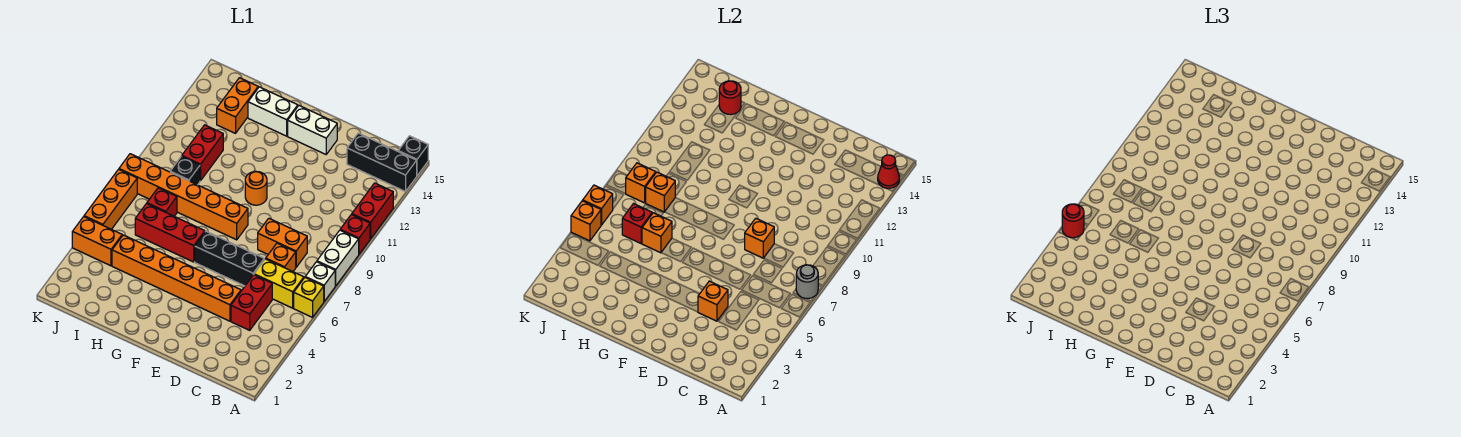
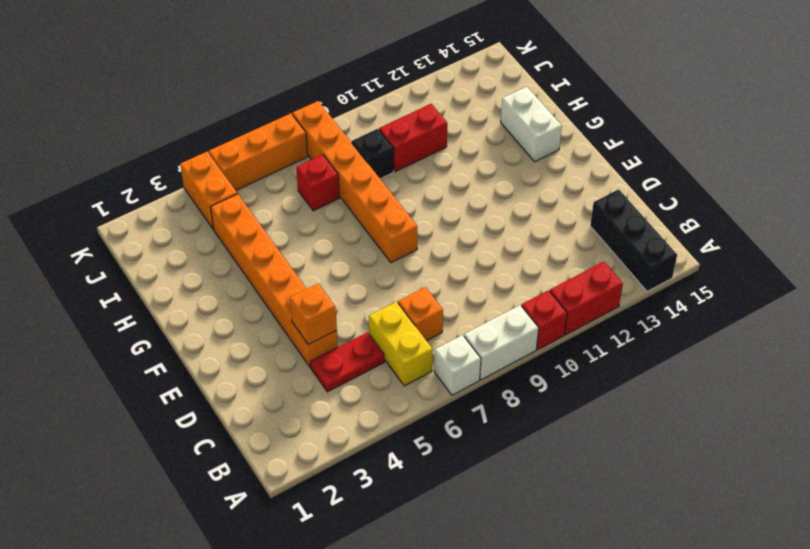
red 1x2 plate [310,332,385,392] -> red 1x2 brick [231,275,272,330]
none -> yellow 1x1 brick [294,278,324,317]
none -> black 1x1 brick [398,136,428,176]
none -> orange 1x2 brick [258,218,307,267]
none -> black 1x3 brick [195,231,264,286]

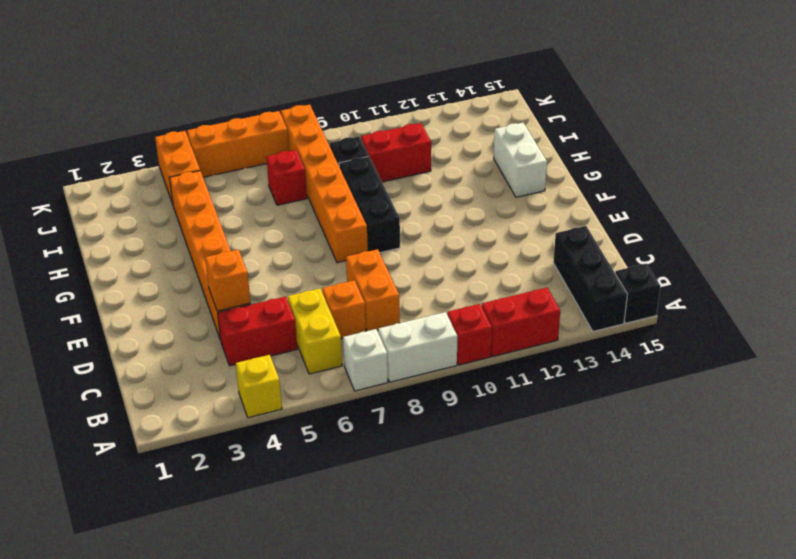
yellow 1x1 brick [236,355,282,418] -> yellow 1x1 brick moved to [294,278,324,317]
black 1x3 brick [339,156,400,253] -> black 1x3 brick moved to [195,231,264,286]
none -> white 1x2 brick [288,106,337,154]
none -> orange 1x1 round brick [245,171,267,205]
none -> red 1x3 brick [135,204,205,262]
none -> orange 1x2 brick [217,78,258,133]

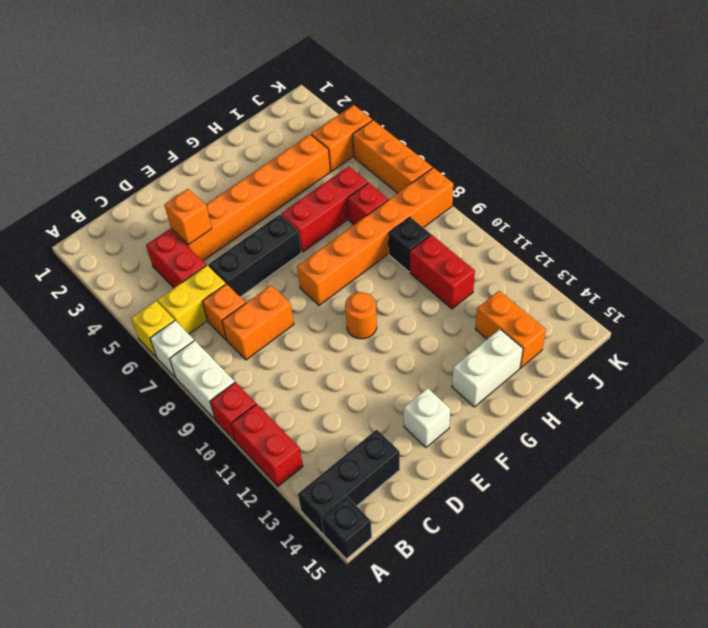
white 1x1 brick [404,388,450,447] -> white 1x2 brick [288,106,337,154]
none -> grey 1x1 round brick [796,265,818,298]
none -> red 1x1 cone [878,155,900,188]
none -> orange 1x1 brick [745,218,774,258]
none -> orange 1x1 brick [642,213,672,253]

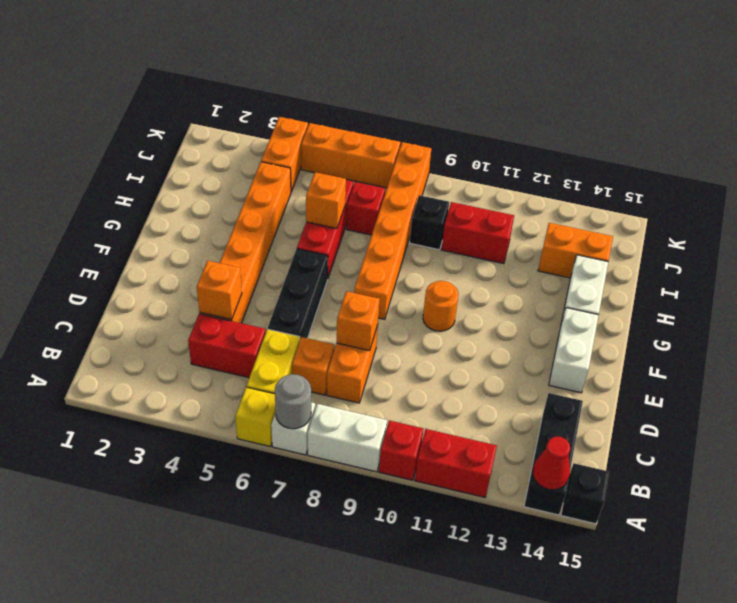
none -> red 1x1 brick [622,204,652,243]
none -> orange 1x1 brick [646,172,675,212]
none -> red 1x1 round brick [719,81,741,114]
none -> orange 1x1 brick [626,163,656,203]

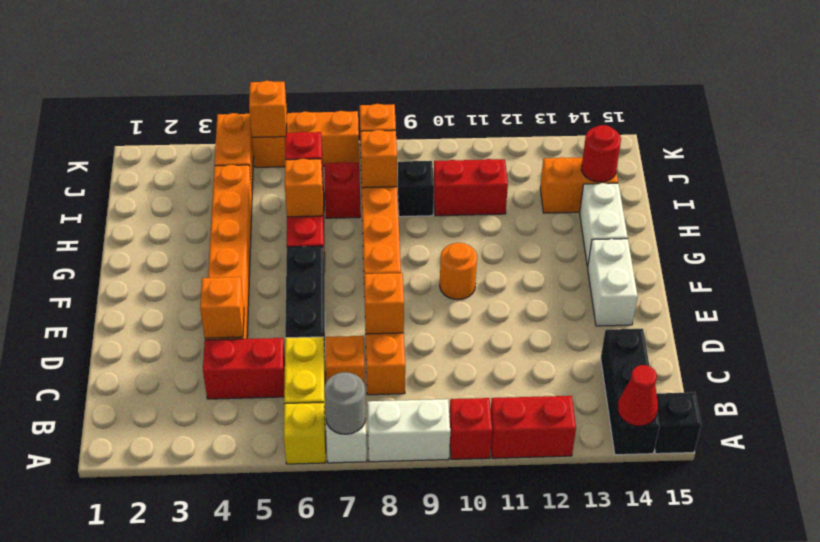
none -> orange 1x1 brick [583,185,613,225]
none -> red 1x1 round brick [1062,204,1084,238]

